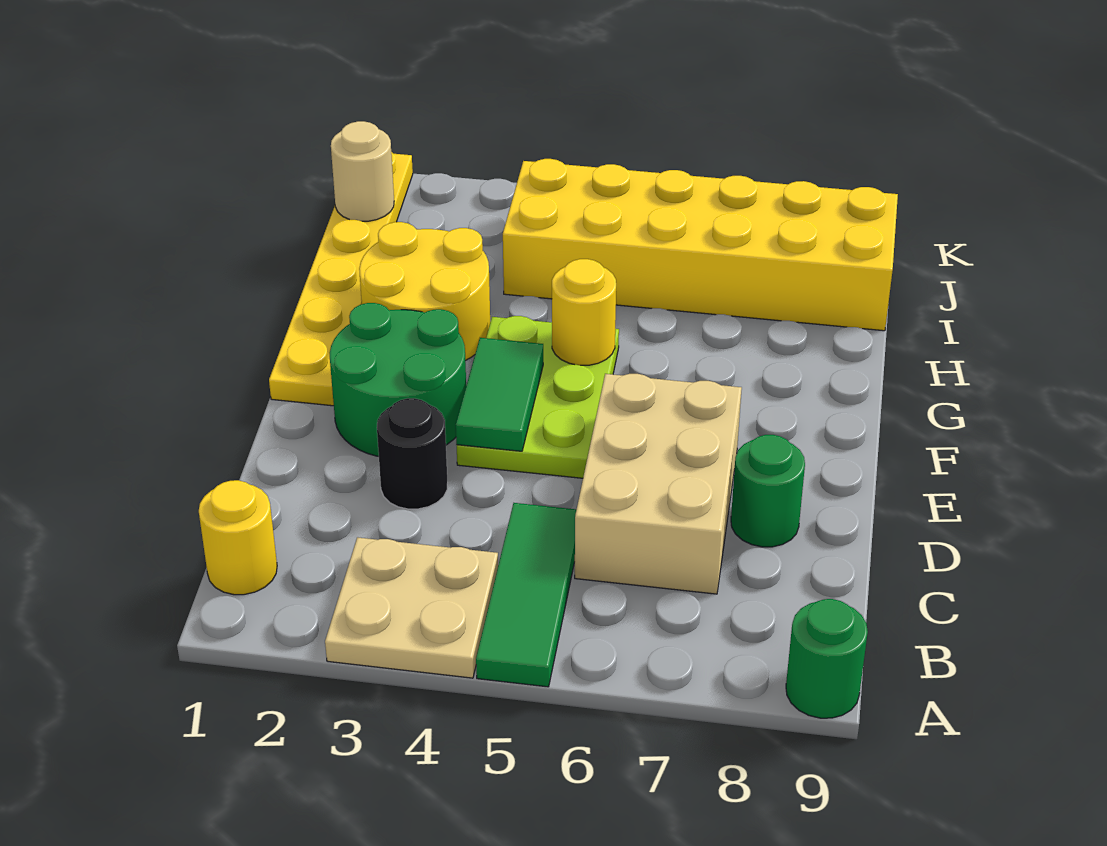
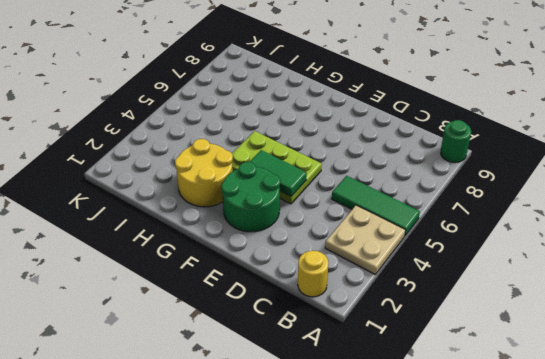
none -> tan 2x3 brick [575,374,742,594]
none -> black 1x1 round brick [377,398,447,509]
none -> green 1x1 round brick [731,435,805,547]

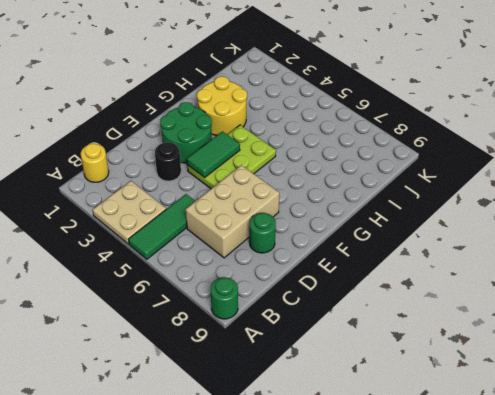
none -> yellow 1x6 plate [269,152,413,406]
none -> yellow 2x6 brick [503,159,898,331]
none -> yellow 1x1 round brick [552,259,616,365]

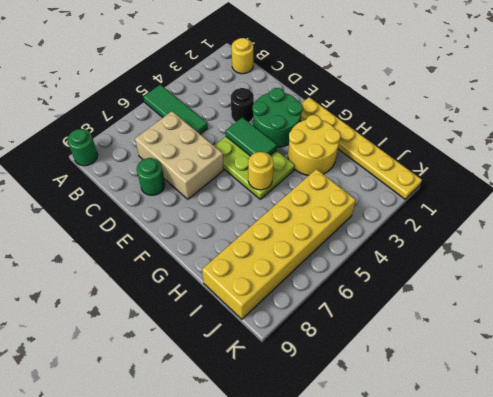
none -> tan 2x2 plate [325,537,498,678]
none -> tan 1x1 round brick [331,121,394,221]

